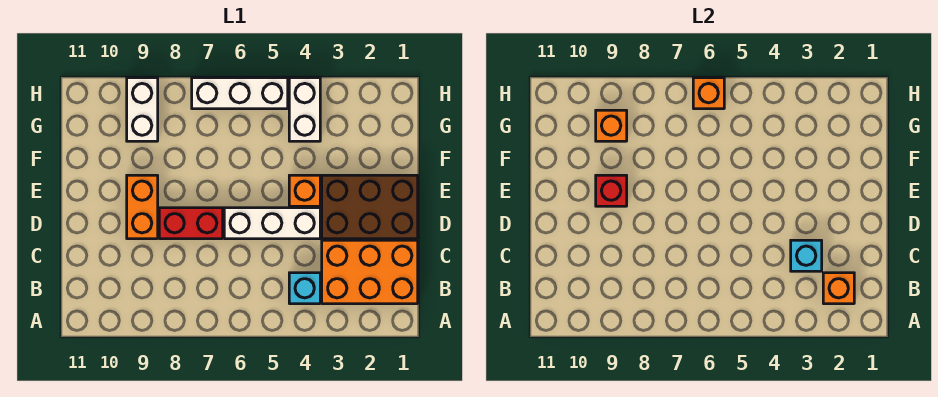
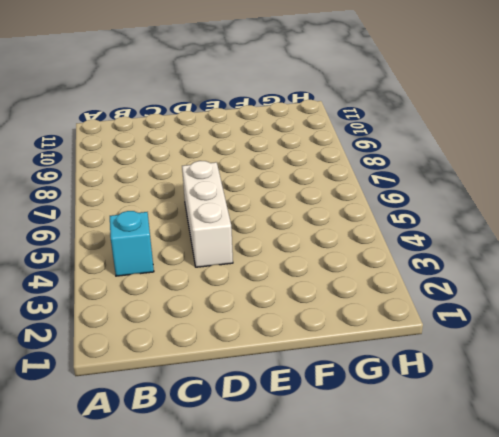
none -> orange 2x3 brick [322,240,418,304]
none -> brown 2x3 brick [322,175,418,239]
none -> red 1x2 brick [159,208,223,239]

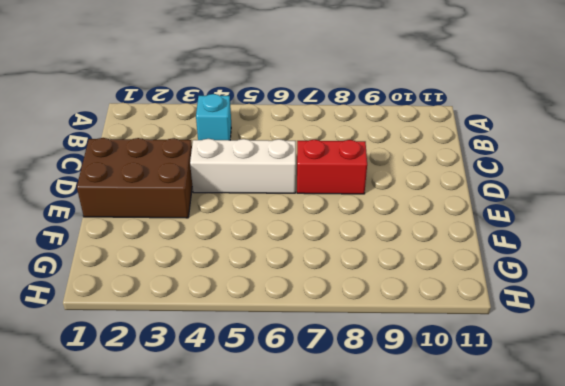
none -> orange 2x3 brick [322,240,418,304]
none -> orange 1x2 brick [127,175,158,239]
none -> orange 1x1 brick [289,175,320,206]

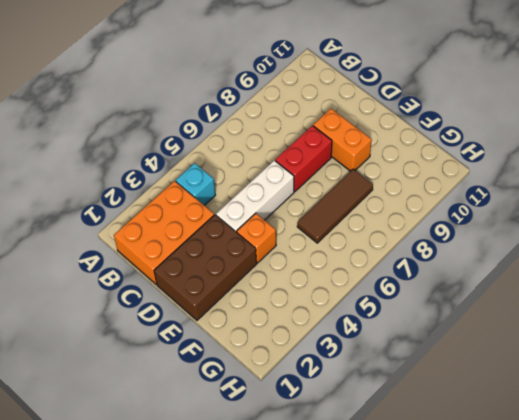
brown 1x3 tile [297,169,373,243] -> none
none -> white 1x2 brick [289,78,320,141]
none -> white 1x2 brick [127,78,158,141]
none -> white 1x3 brick [192,78,288,109]

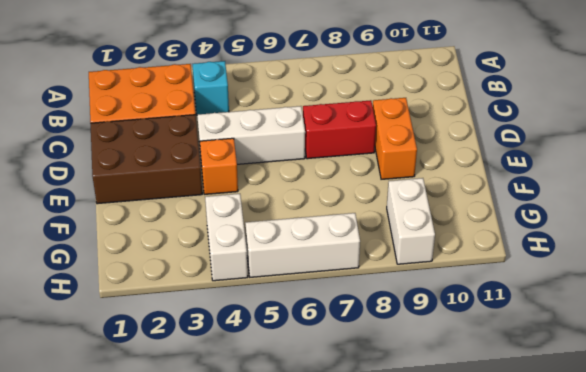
none -> orange 1x1 brick [823,273,854,304]
none -> cyan 1x1 brick [791,240,822,271]
none -> red 1x1 brick [596,175,627,206]

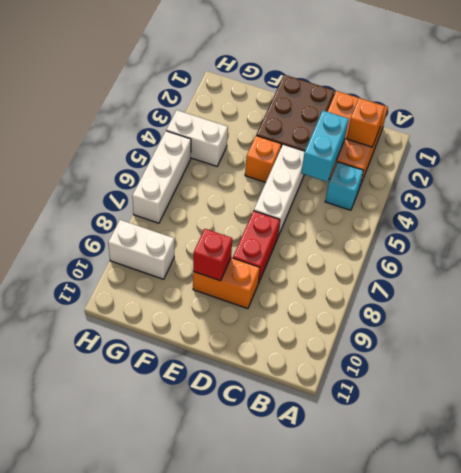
cyan 1x2 brick [301,111,349,182] -> cyan 1x1 brick [791,240,822,271]
none -> orange 1x1 brick [596,110,627,141]
none -> orange 1x1 brick [693,78,724,109]

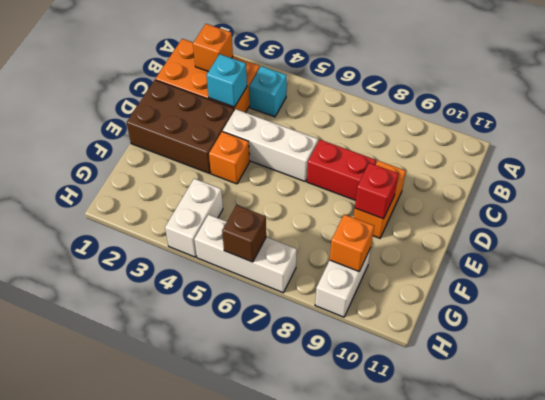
brown 1x1 brick [222,205,266,262] -> orange 1x1 brick [693,78,724,109]

